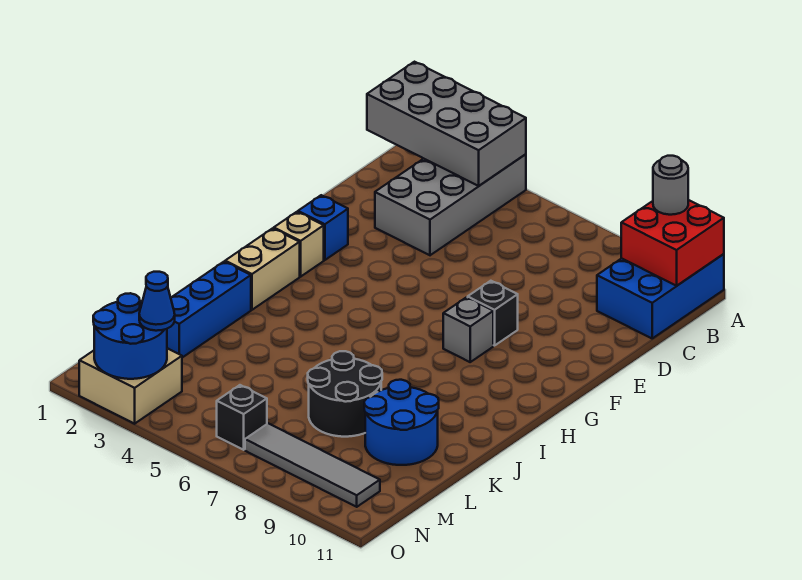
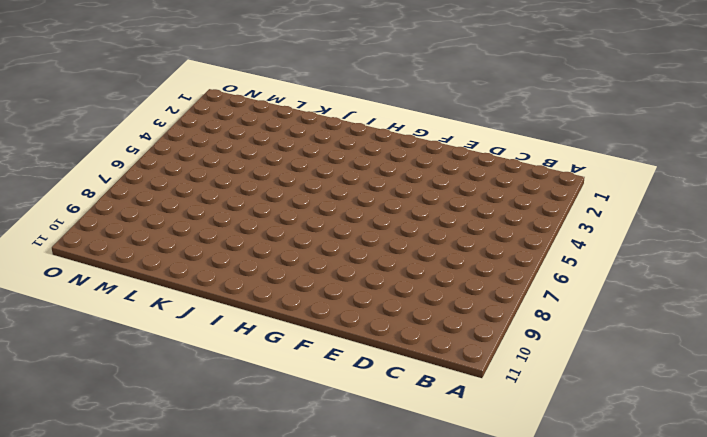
none -> grey 2x4 brick [375,154,526,255]
none -> blue 2x3 brick [597,254,724,338]
none -> blue 1x1 brick [298,195,348,260]

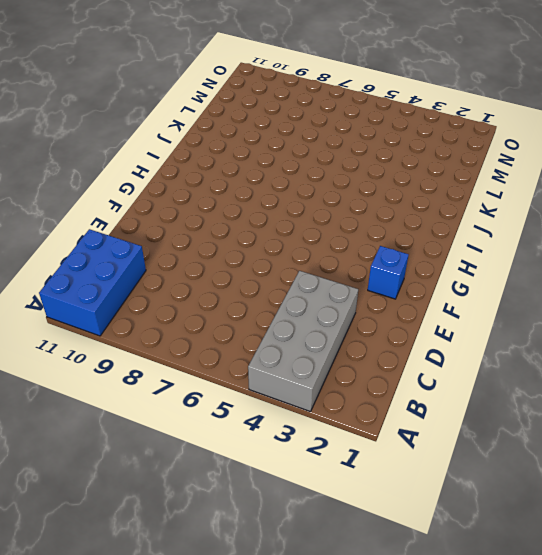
none -> black 1x1 brick [468,281,518,346]
none -> tan 1x1 brick [274,212,324,277]
none -> grey 1x1 brick [443,297,493,362]

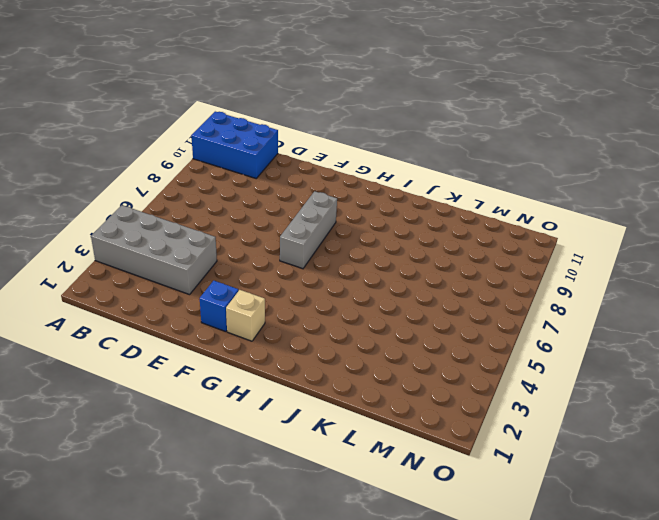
grey 1x3 brick [280,191,337,269] -> grey 1x1 brick [443,297,493,362]
none -> black 1x1 brick [468,281,518,346]
none -> tan 1x2 brick [225,228,300,310]
none -> blue 1x3 brick [167,262,251,358]

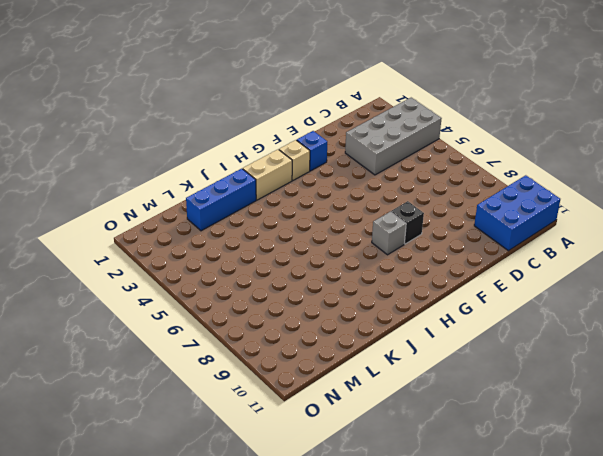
none -> black 2x2 round brick [308,351,382,437]
none -> blue 2x2 round brick [364,380,439,465]
none -> tan 2x2 brick [79,348,182,424]

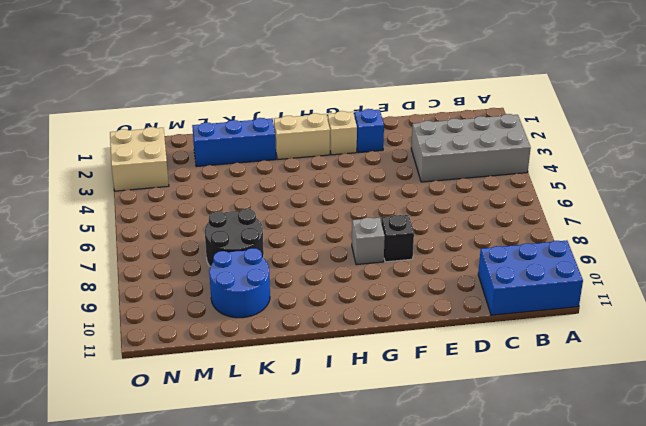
none -> black 1x1 brick [217,385,267,450]
none -> grey 1x4 tile [245,423,380,507]
none -> grey 2x4 brick [367,62,526,186]

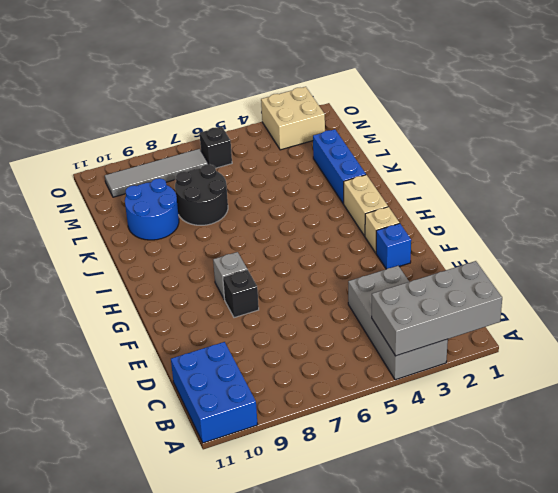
none -> red 2x2 brick [621,200,724,286]
none -> blue 2x2 round brick [93,293,167,379]
none -> grey 1x1 round brick [653,156,688,215]

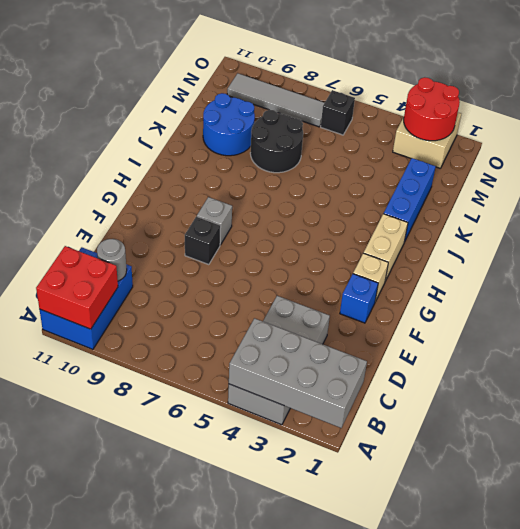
grey 1x1 round brick [97,239,127,281] -> grey 1x1 round brick moved to [653,156,688,215]
red 2x2 round brick [404,77,460,141] -> blue 2x2 round brick [93,293,167,379]
none -> blue 1x1 cone [139,272,175,331]

